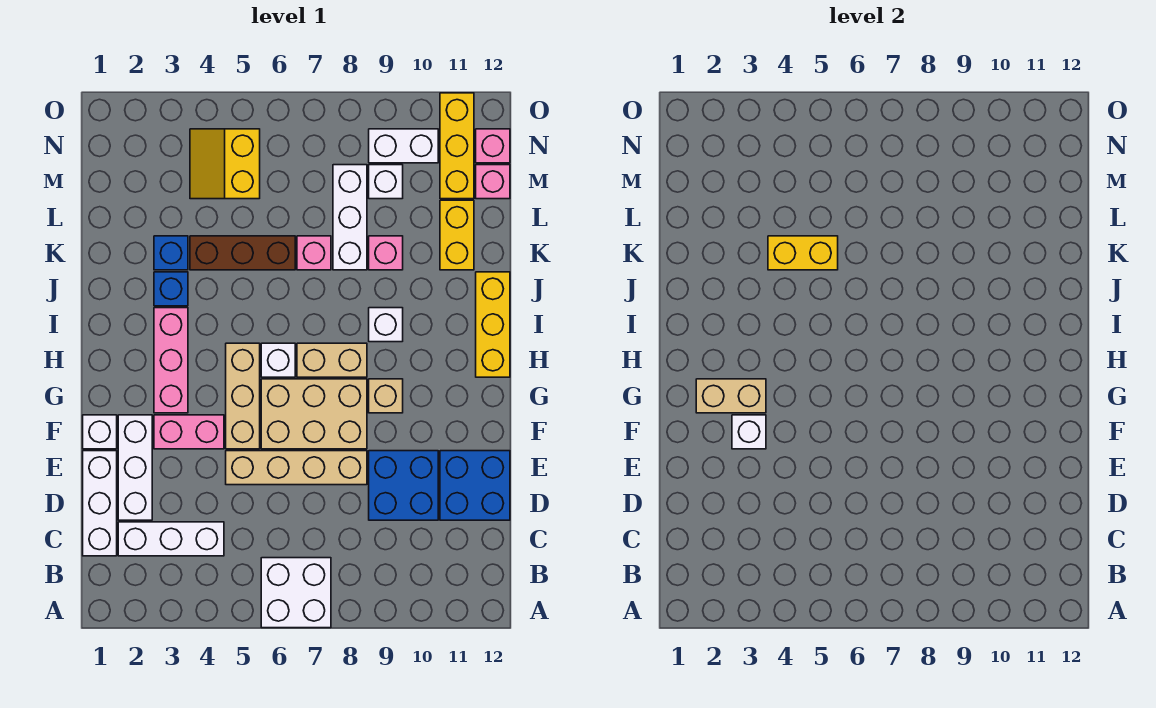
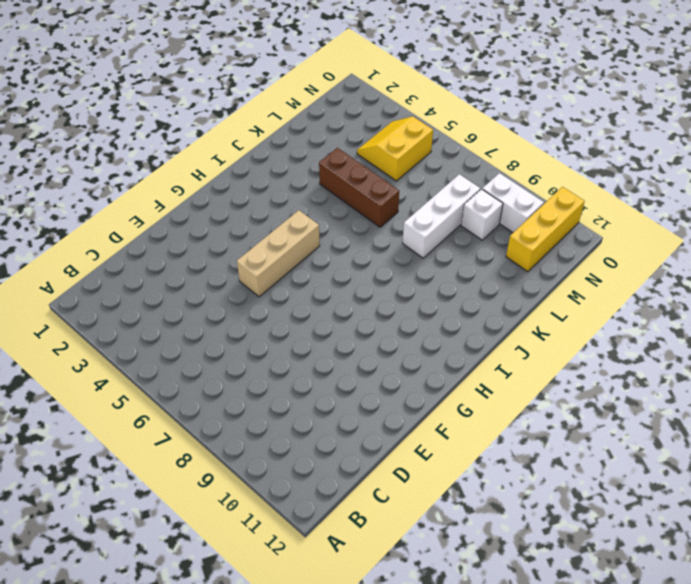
none -> white 2x2 brick [261,558,331,628]
none -> white 1x3 brick [83,451,117,556]
none -> white 1x3 brick [118,522,224,556]
none -> white 1x3 brick [118,415,152,520]

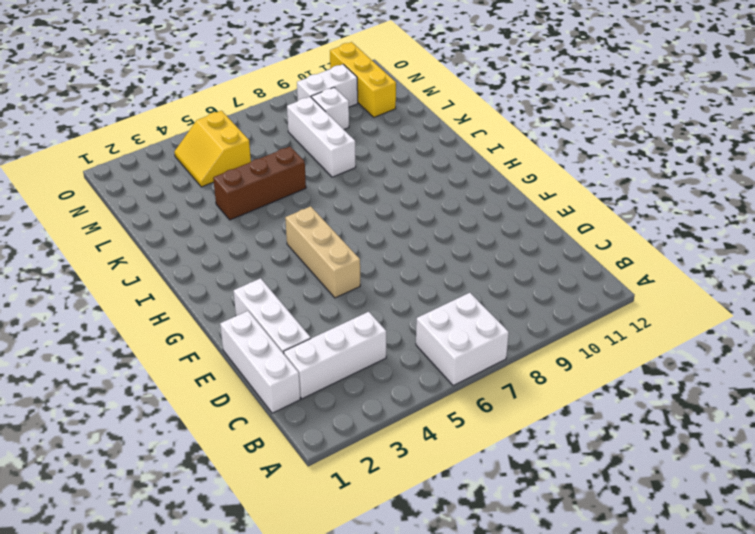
none -> blue 2x2 brick [369,451,438,520]
none -> blue 2x2 brick [440,451,510,520]
none -> tan 1x4 brick [226,451,367,485]
none -> white 1x1 brick [83,415,117,449]

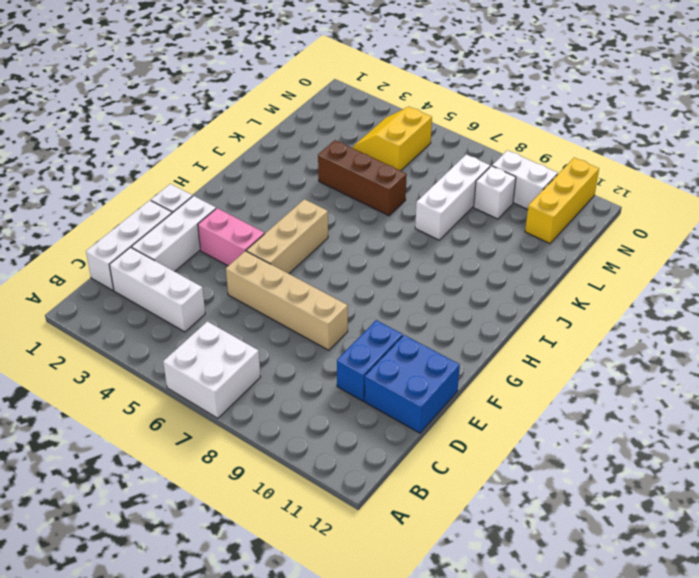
blue 1x2 brick [337,320,403,401] -> blue 2x2 brick [369,451,438,520]
none -> tan 2x3 brick [261,379,367,449]
none -> pink 1x3 brick [154,308,188,413]
none -> tan 1x1 brick [369,379,403,413]
none -> white 1x1 brick [261,343,295,377]

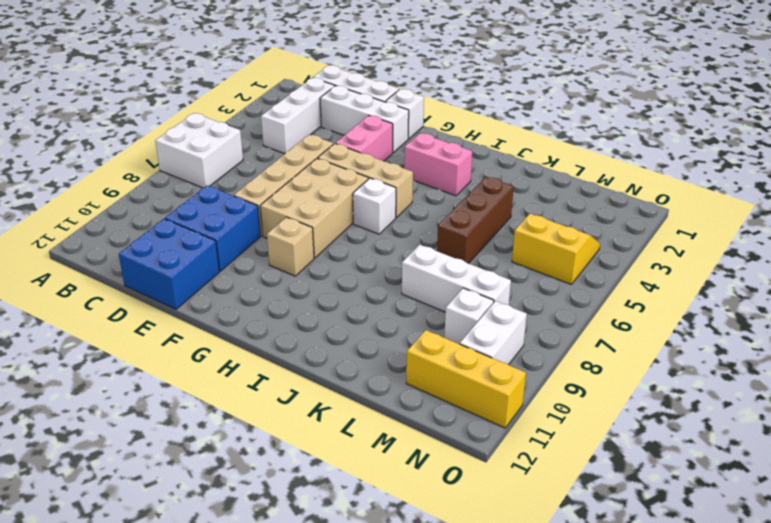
pink 1x2 brick [404,133,472,196] -> pink 1x3 brick [154,308,188,413]
none -> tan 1x2 brick [297,343,367,377]
none -> yellow 1x3 brick [476,272,510,377]
none -> white 1x1 brick [369,308,403,342]
none -> blue 1x1 brick [154,272,188,306]

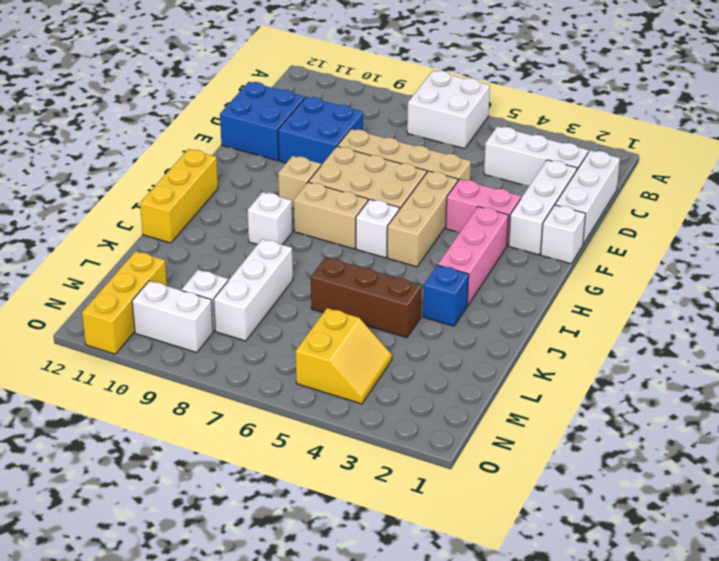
none -> blue 1x1 brick [154,236,188,270]
none -> pink 1x1 brick [297,236,331,270]
none -> pink 1x1 brick [369,236,403,270]
none -> yellow 1x2 brick [440,200,474,270]

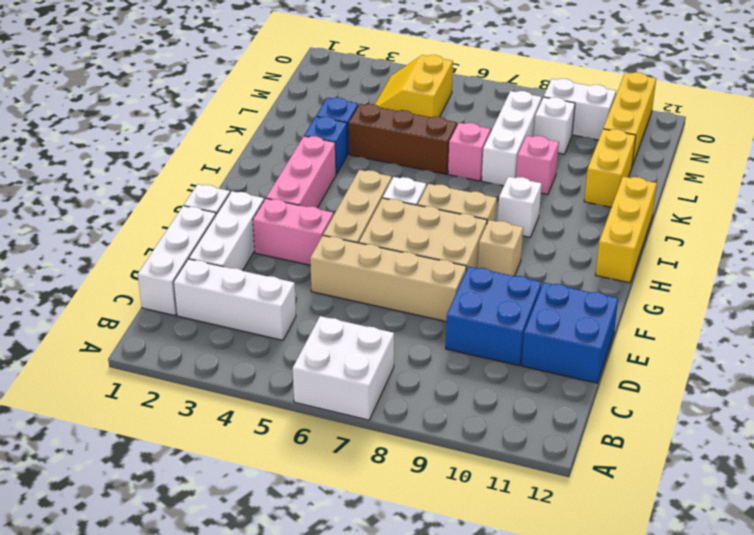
none -> pink 1x1 brick [476,165,510,199]
none -> pink 1x1 brick [476,129,510,163]
none -> white 1x1 brick [732,415,766,449]
none -> tan 1x2 brick [696,379,766,413]

